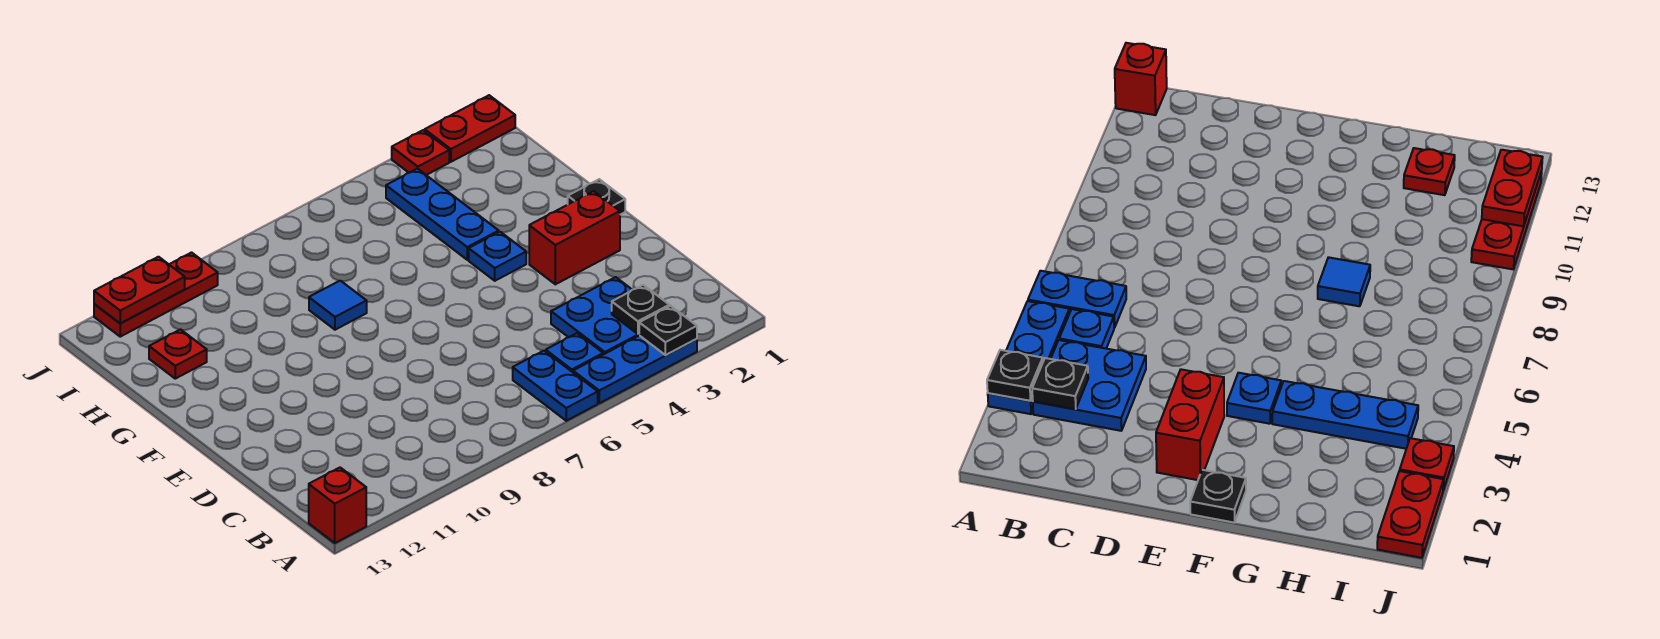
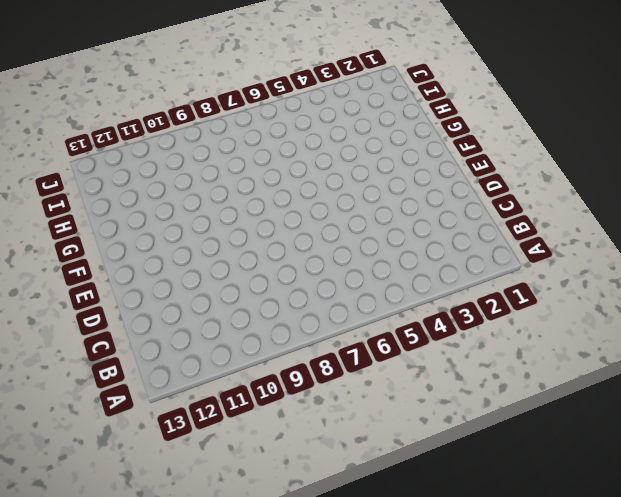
none -> blue 1x3 plate [573,336,697,403]
none -> blue 1x2 plate [513,351,598,421]
none -> red 1x1 brick [309,468,366,543]

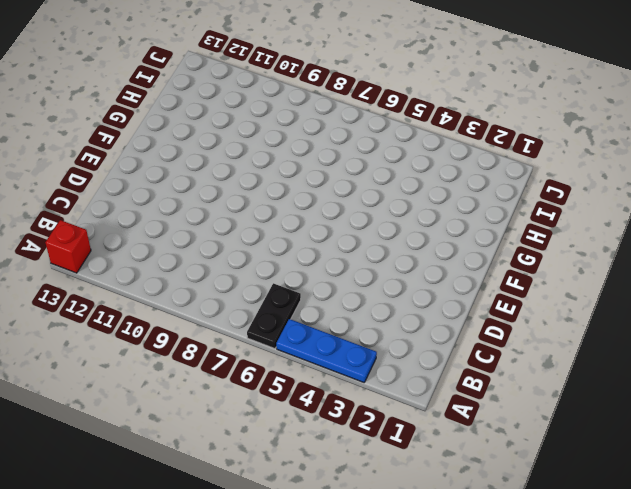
black 1x2 plate [247,283,301,349] -> blue 1x2 plate [513,351,598,421]
none -> blue 2x2 plate [551,277,640,354]
none -> blue 1x1 plate [546,333,603,372]
none -> red 1x2 brick [529,191,620,284]

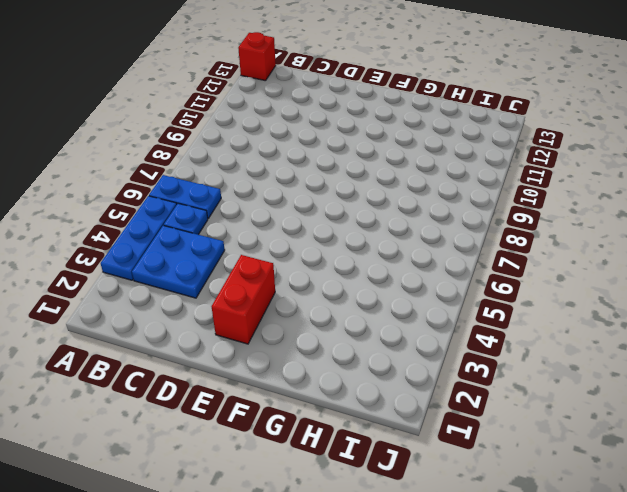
none -> black 1x1 plate [568,179,625,215]
none -> blue 1x1 plate [469,232,526,281]
none -> blue 1x3 plate [386,169,499,260]

